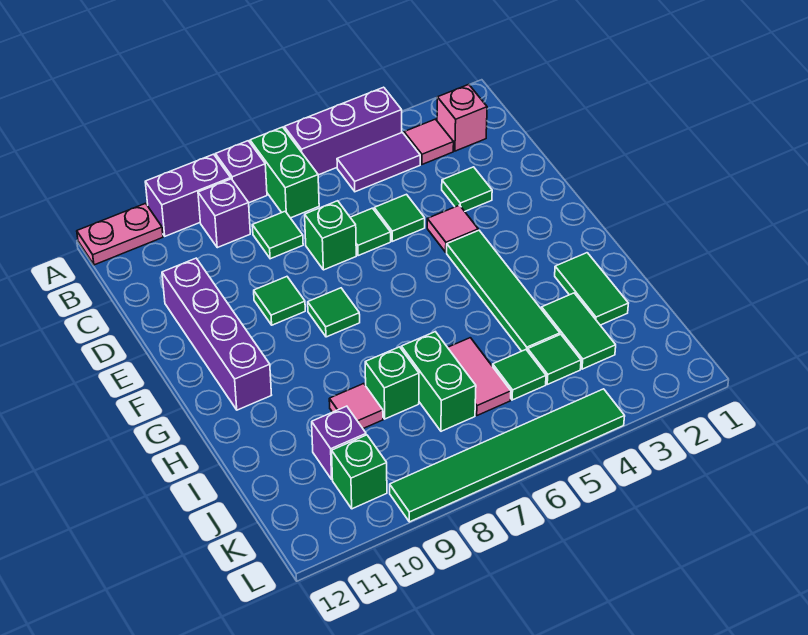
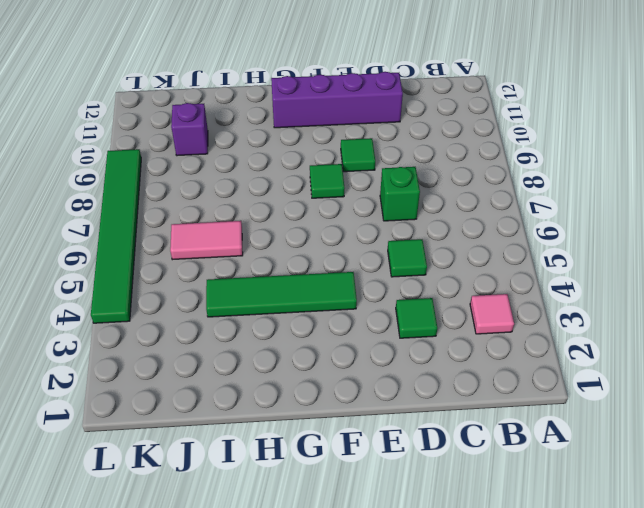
none -> purple 1x3 brick [284,87,402,175]
none -> green 1x2 brick [250,127,319,218]
none -> purple 1x1 brick [215,141,267,203]
none -> purple 1x2 brick [145,154,231,236]

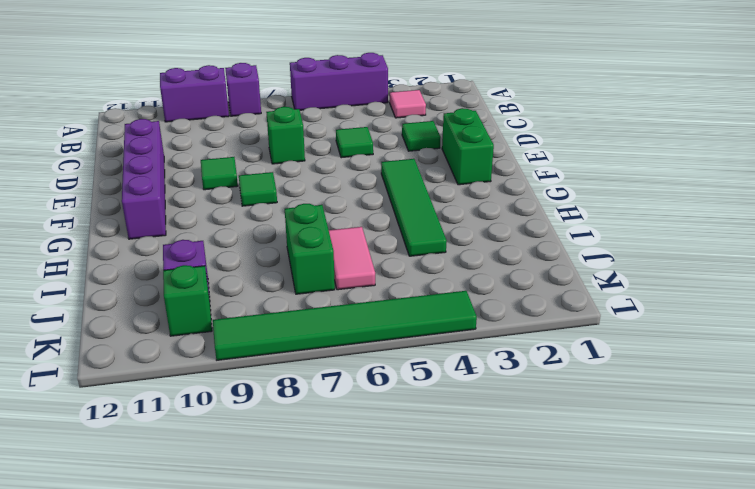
green 1x2 brick [442,108,494,185] -> green 1x2 brick moved to [250,127,319,218]
none -> pink 1x2 plate [77,203,163,265]
none -> pink 1x1 brick [437,84,487,151]
none -> purple 1x2 tile [337,132,420,192]
none -> purple 1x1 brick [198,179,250,248]

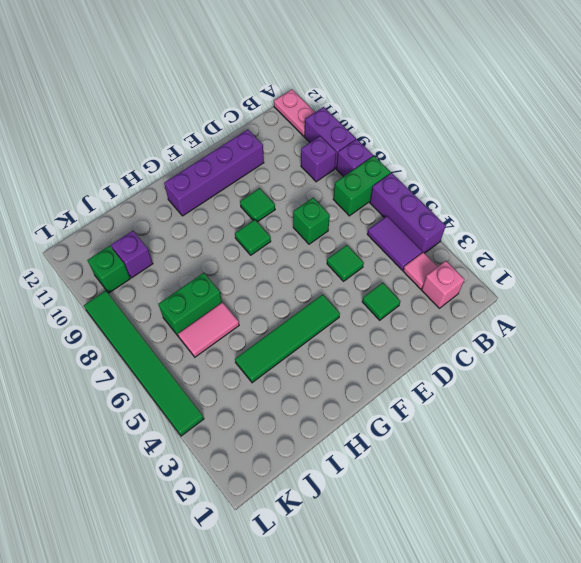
none -> green 1x1 tile [252,211,303,259]
none -> green 1x1 tile [350,208,391,256]
none -> pink 1x1 tile [427,205,478,252]
none -> green 1x2 tile [555,253,628,325]

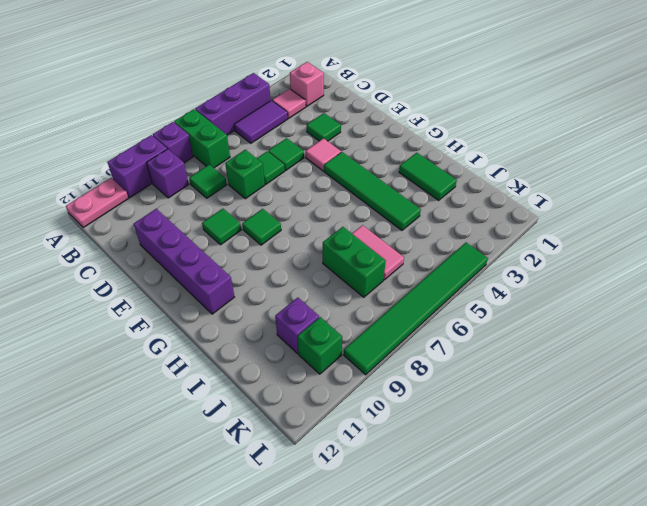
none -> green 1x2 tile [542,293,616,369]
none -> green 1x1 brick [365,347,419,419]
none -> pink 1x1 tile [329,384,383,428]
none -> green 1x1 tile [528,334,581,384]

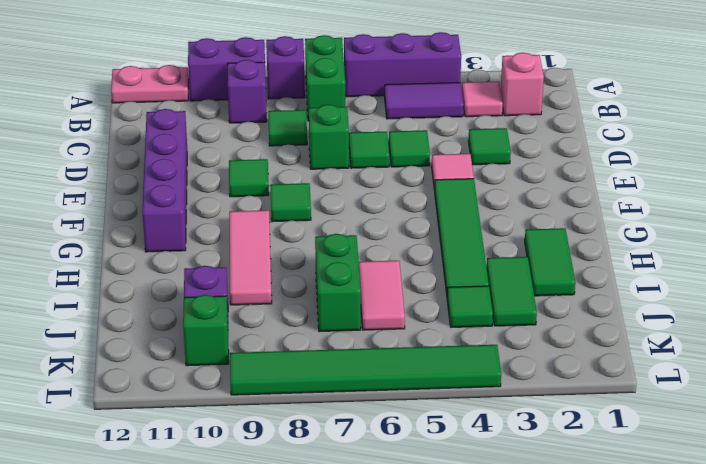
pink 1x3 tile [229,210,272,305] -> pink 1x1 tile [329,384,383,428]
none -> green 1x1 brick [365,347,419,419]
none -> green 1x1 tile [493,350,546,400]

